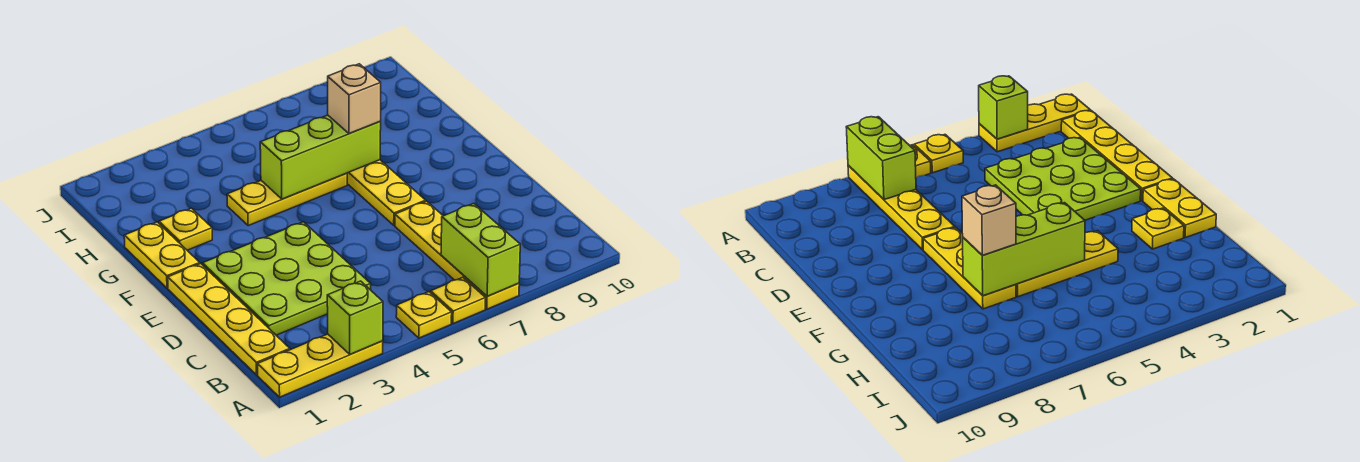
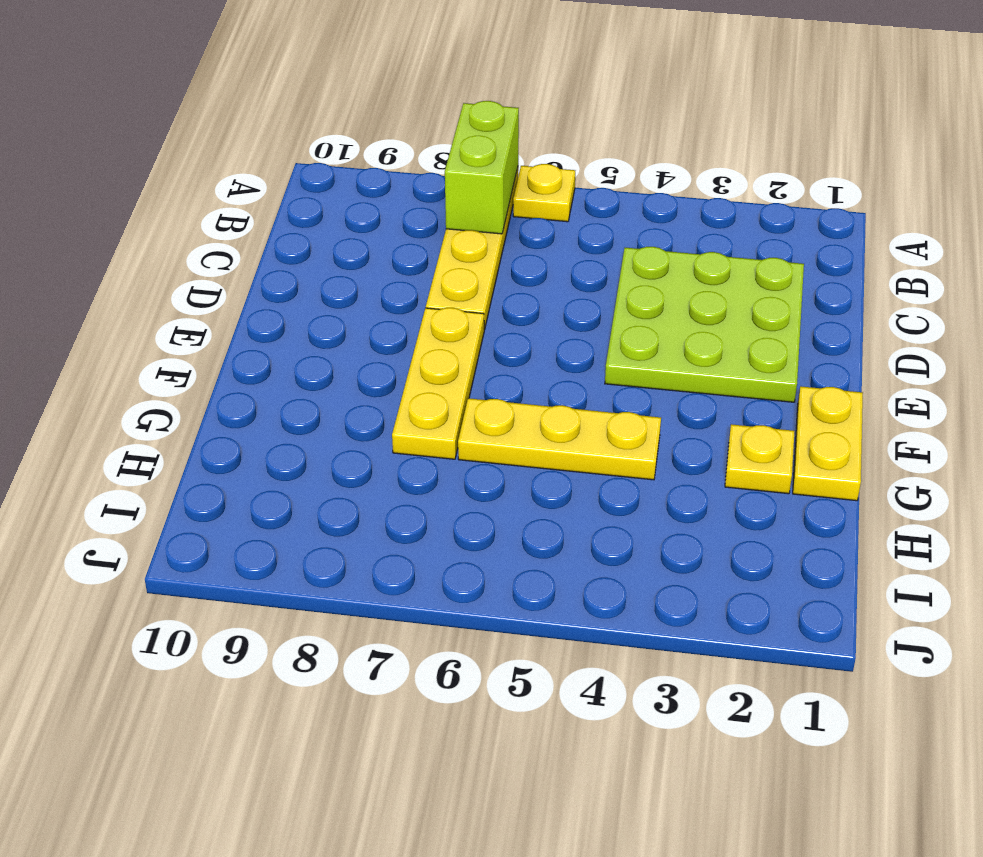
none -> yellow 1x3 plate [257,334,383,397]
none -> yellow 1x1 plate [396,292,452,338]
none -> yellow 1x4 plate [168,264,290,375]

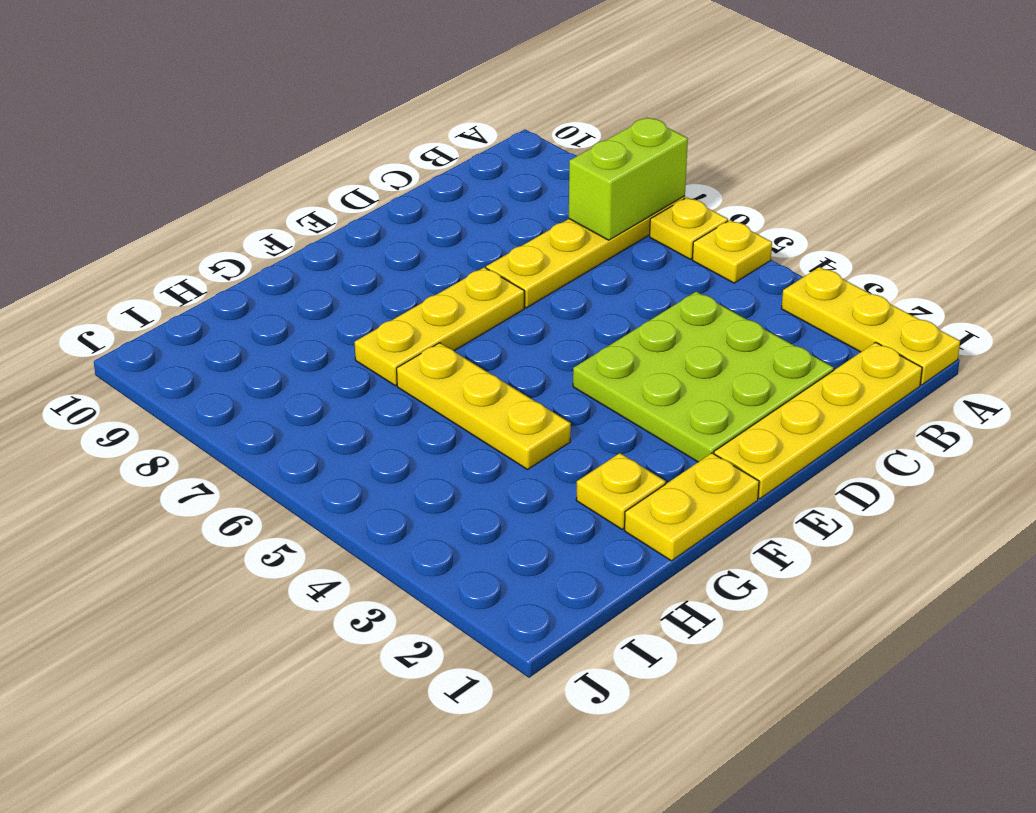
none -> lime 1x1 brick [327,281,383,354]
none -> lime 1x3 brick [260,115,381,199]
none -> tan 1x1 brick [328,64,381,134]

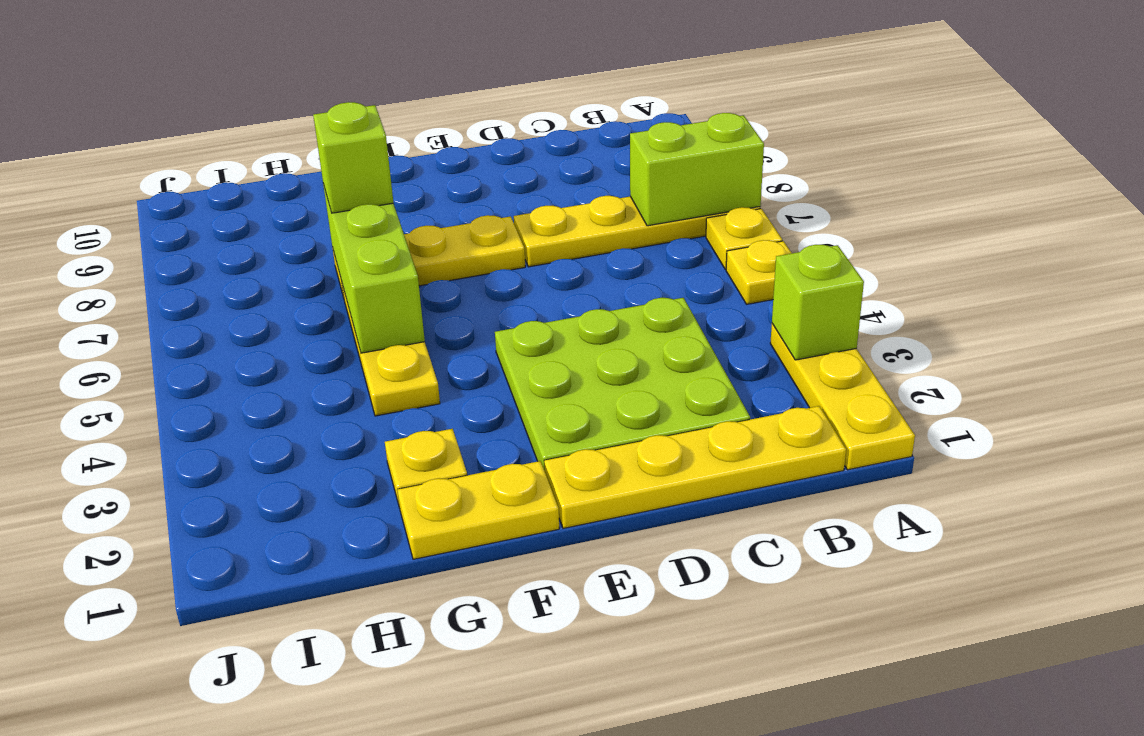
lime 1x1 brick [313,102,394,213] -> tan 1x1 brick [328,64,381,134]

